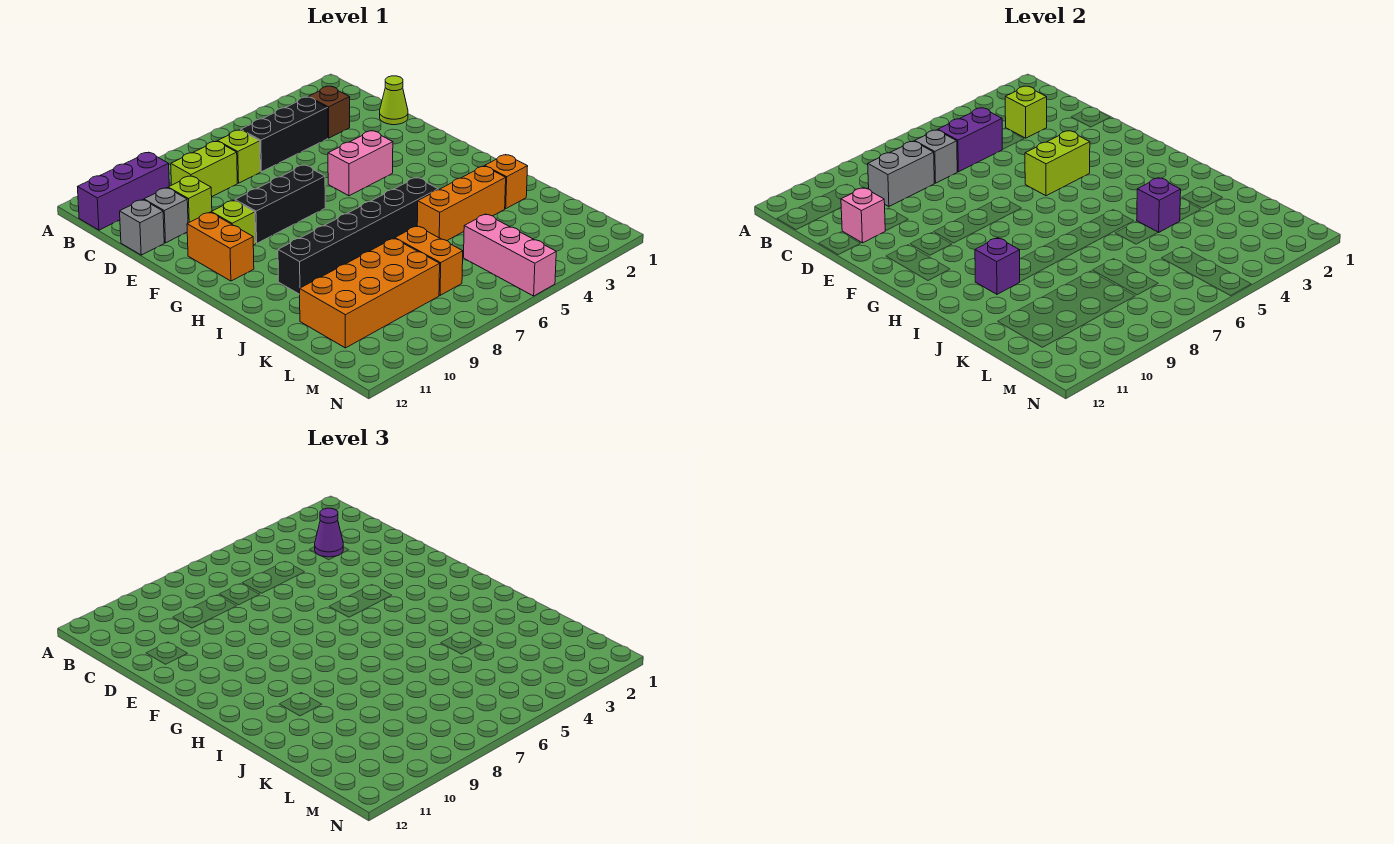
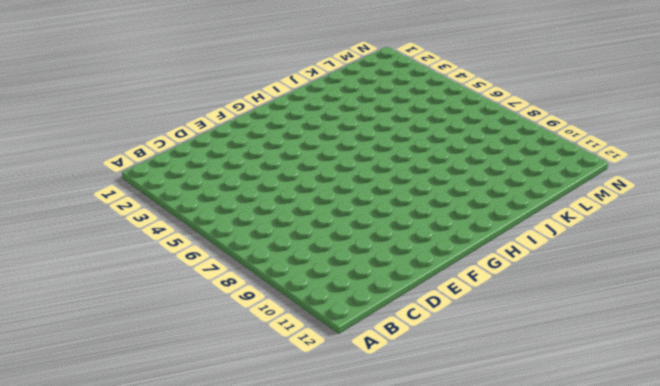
none -> purple 1x3 brick [78,152,169,230]
none -> brown 1x1 brick [309,86,350,138]
none -> black 1x3 brick [241,97,328,172]

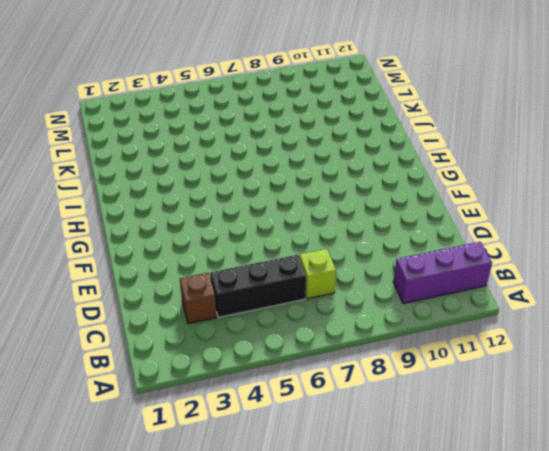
none -> lime 1x2 brick [171,141,237,196]
none -> lime 1x1 cone [380,76,408,125]
none -> lime 1x1 brick [168,176,212,223]

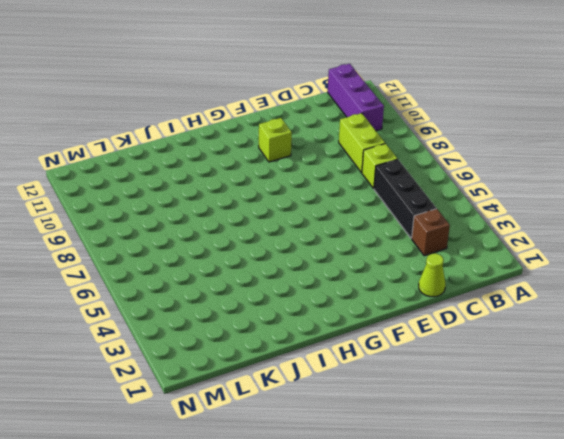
none -> lime 1x1 brick [168,176,212,223]
none -> grey 1x1 brick [144,188,188,243]
none -> grey 1x1 brick [120,200,164,255]

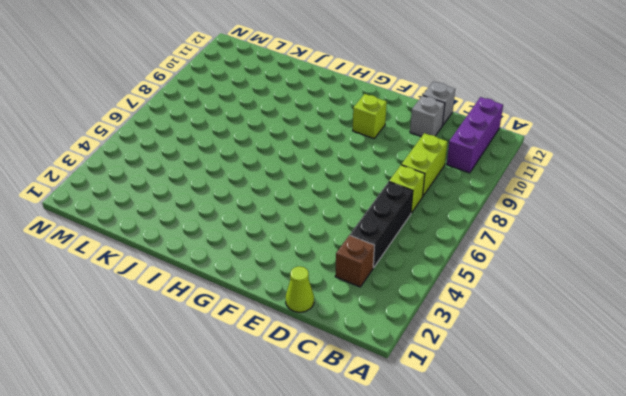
none -> lime 1x1 brick [168,176,212,223]
none -> pink 1x2 brick [328,131,393,196]
none -> black 1x3 brick [235,165,325,243]

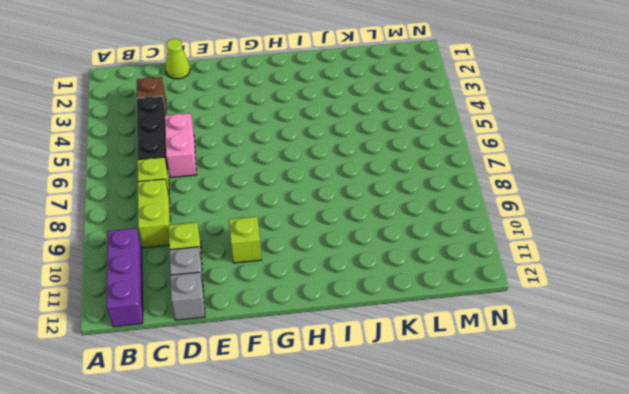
pink 1x2 brick [165,113,197,177] -> pink 1x2 brick moved to [328,131,393,196]
none -> black 1x3 brick [235,165,325,243]
none -> orange 1x2 brick [187,212,254,281]
none -> black 1x6 brick [278,177,438,294]

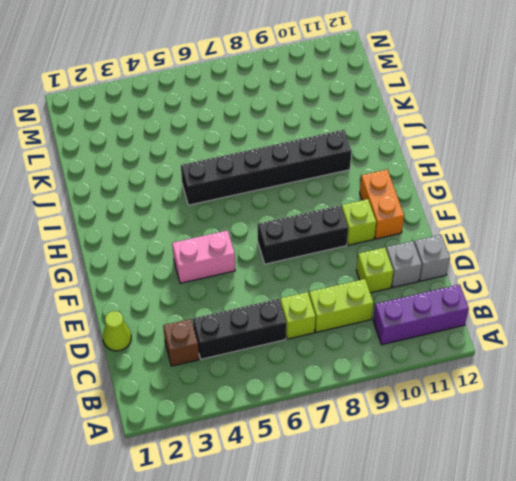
none -> orange 1x1 brick [485,155,528,209]
none -> orange 1x3 brick [417,166,506,241]
none -> orange 1x2 brick [395,226,463,295]

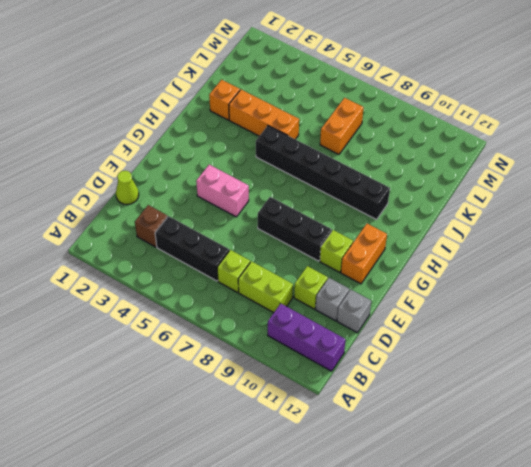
none -> orange 2x4 brick [300,238,440,348]
none -> pink 1x3 brick [464,214,556,296]
none -> lime 1x1 brick [1005,86,1047,138]

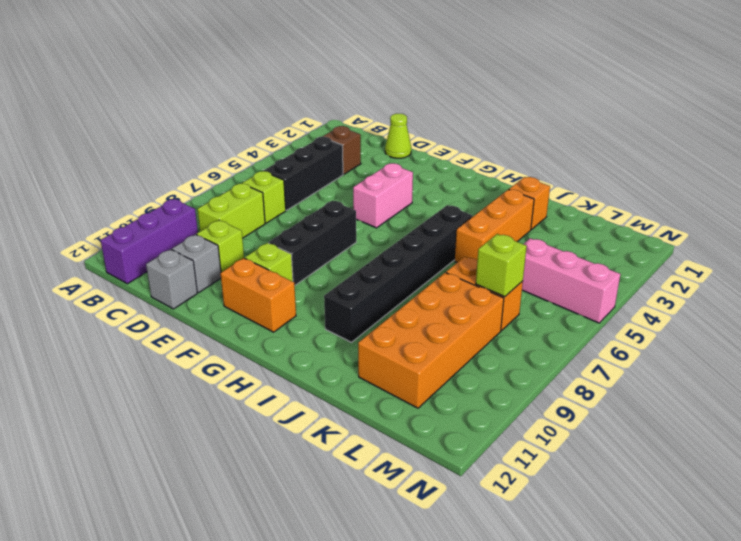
lime 1x1 brick [476,234,527,297] -> lime 1x1 brick moved to [1005,86,1047,138]
none -> purple 1x2 brick [938,108,1002,172]
none -> grey 1x1 brick [915,130,957,183]
none -> grey 1x2 brick [868,141,934,206]

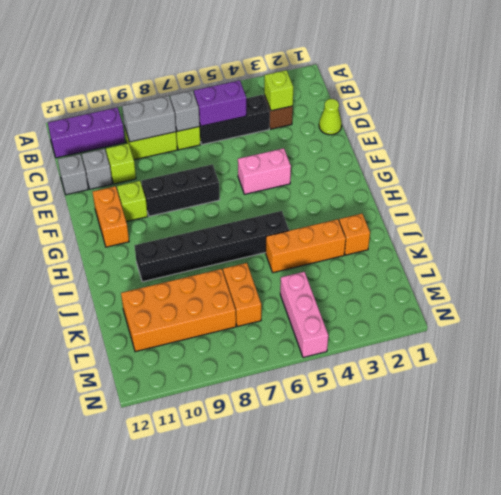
none -> pink 1x1 brick [841,188,885,243]
none -> lime 1x2 brick [1025,131,1090,196]
none -> purple 1x1 brick [975,238,1020,294]

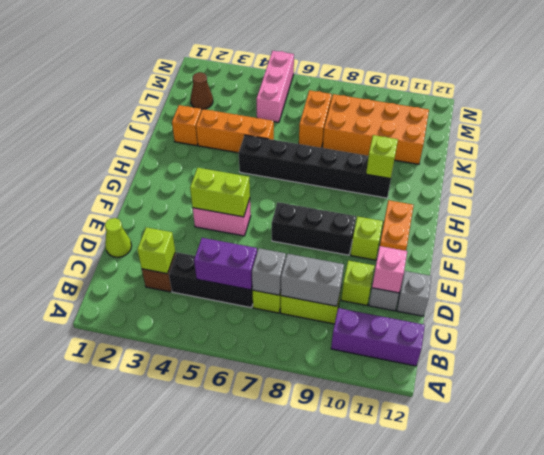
lime 1x1 brick [366,135,398,179] -> purple 1x1 brick [975,238,1020,294]
brown 1x1 cone [190,72,213,109] -> none
none -> purple 1x1 brick [1137,178,1181,233]
none -> purple 1x1 cone [315,508,343,557]

